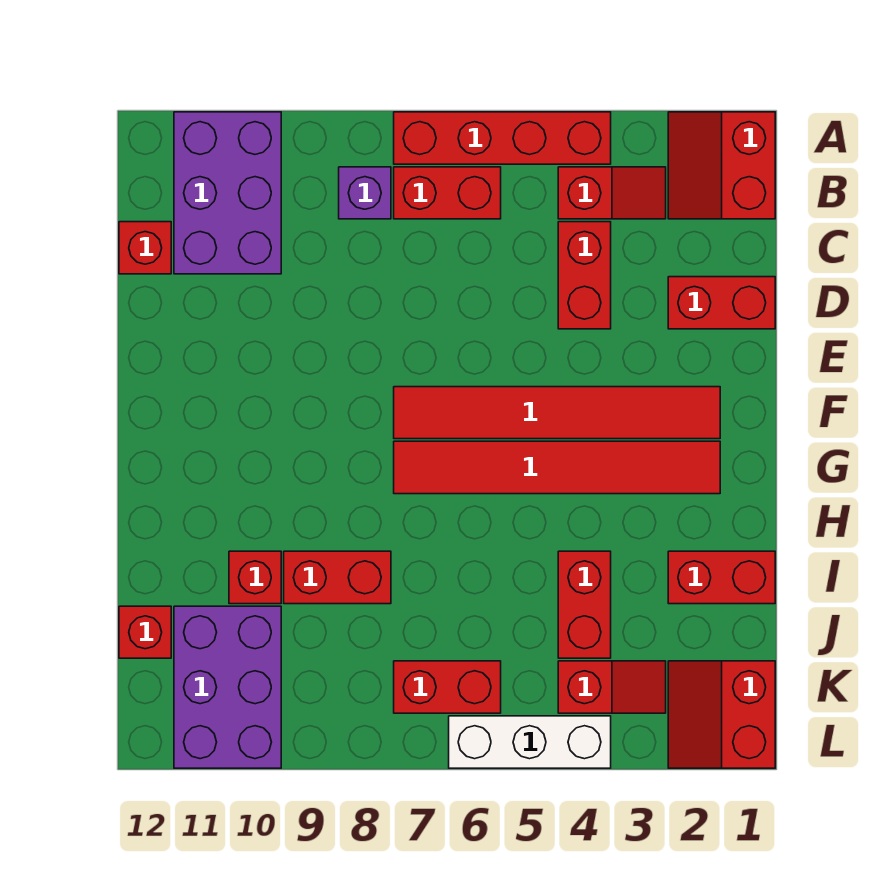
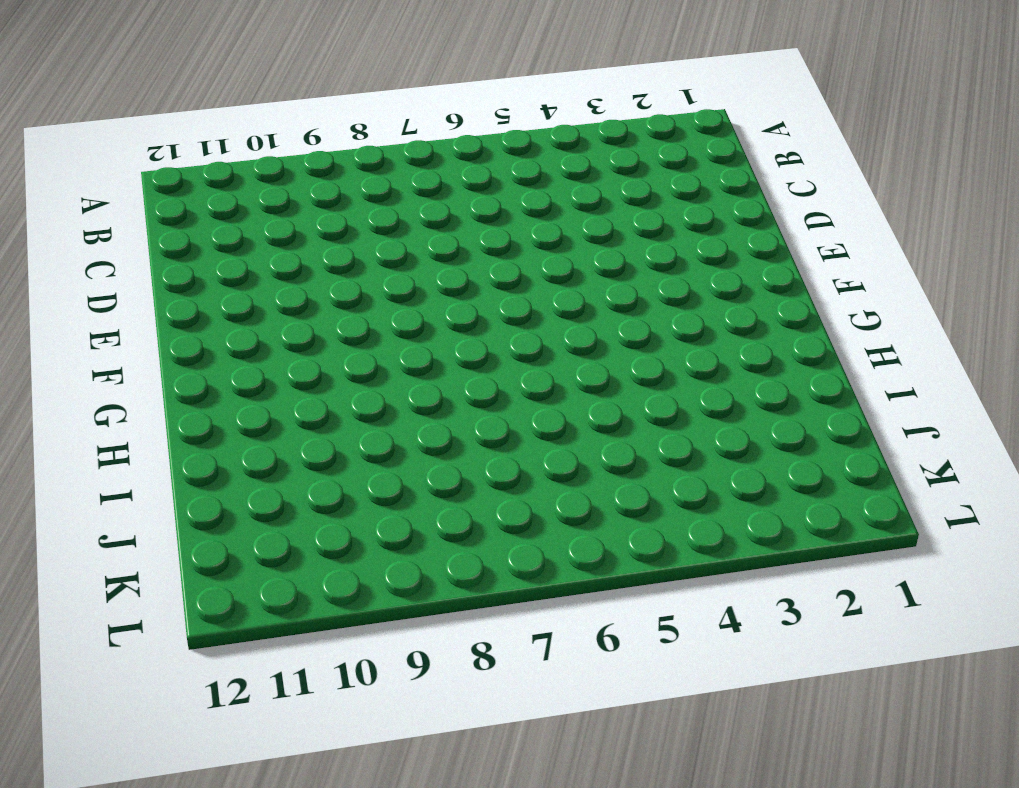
none -> red 2x2 slope [668,112,775,219]
none -> red 1x4 brick [394,112,611,164]
none -> purple 2x3 brick [174,112,281,274]

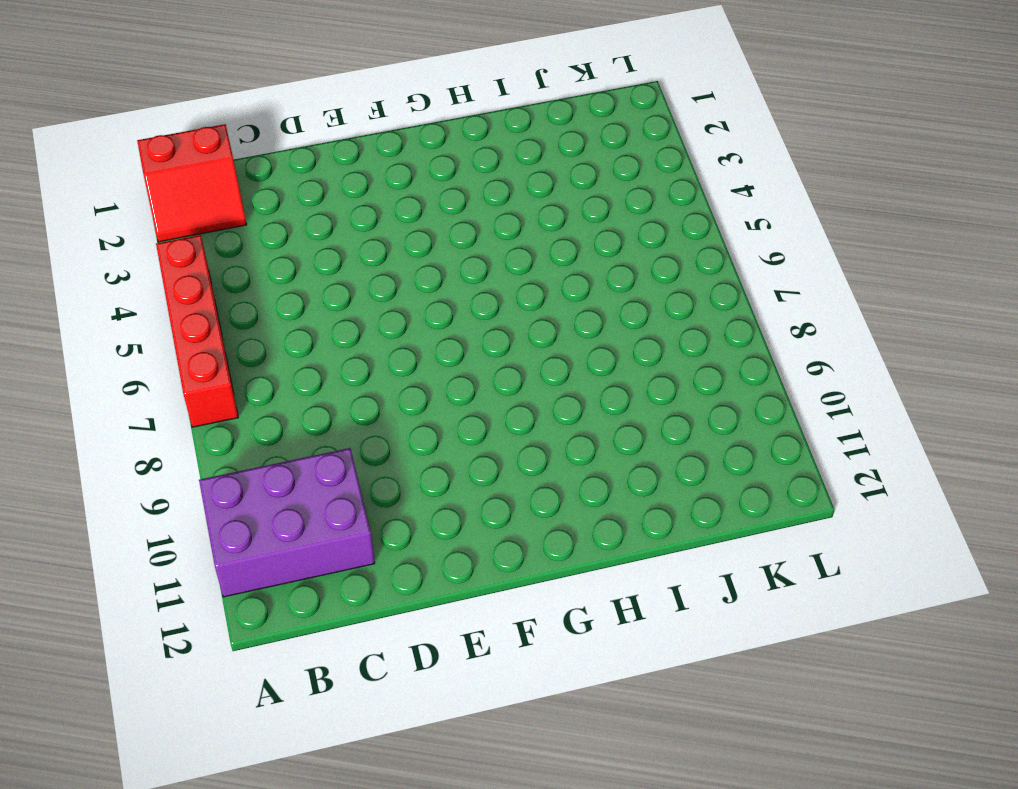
none -> red 1x2 slope [558,167,666,219]
none -> red 1x2 brick [394,167,501,219]
none -> purple 1x1 brick [339,167,391,219]

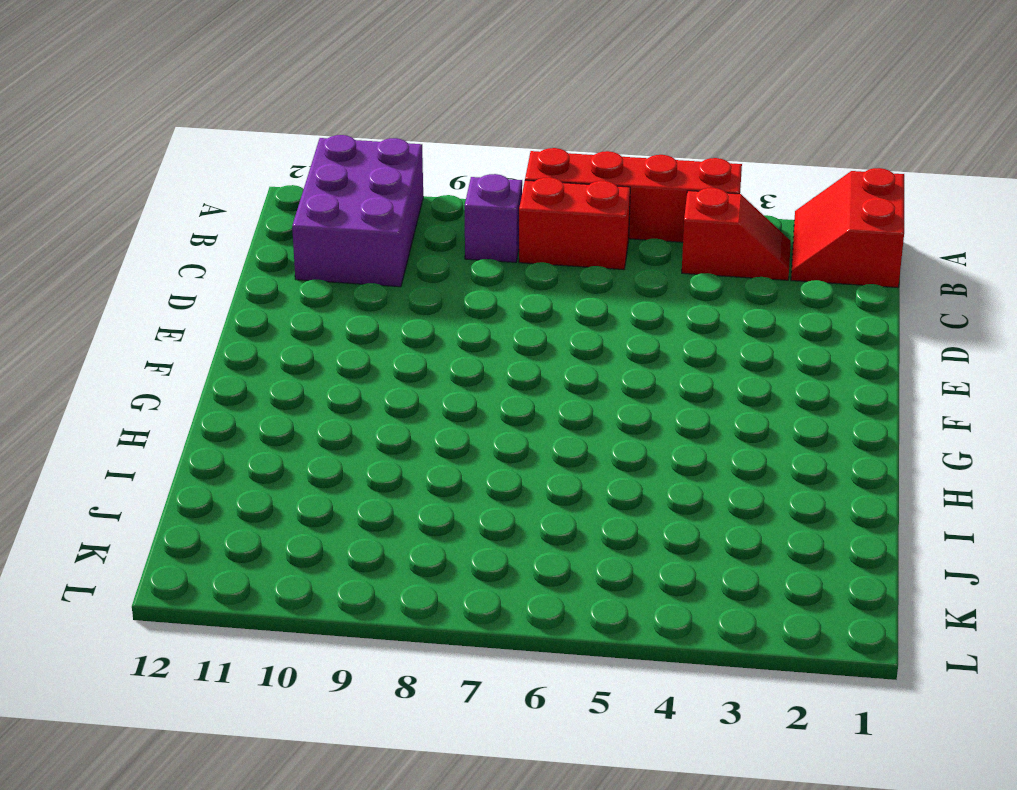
none -> red 1x2 brick [558,222,611,329]
none -> red 1x1 brick [119,222,171,274]
none -> red 1x2 brick [668,277,775,329]

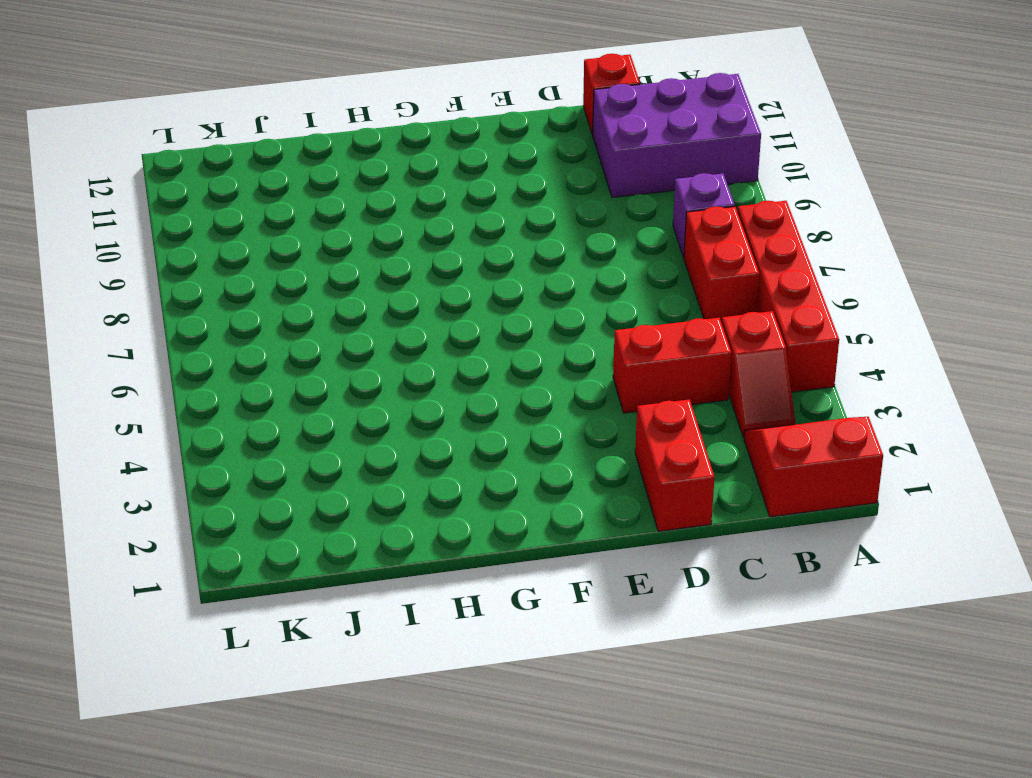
none -> red 1x6 tile [394,387,720,439]
none -> red 1x6 tile [394,441,720,494]
none -> red 1x2 brick [668,551,775,604]

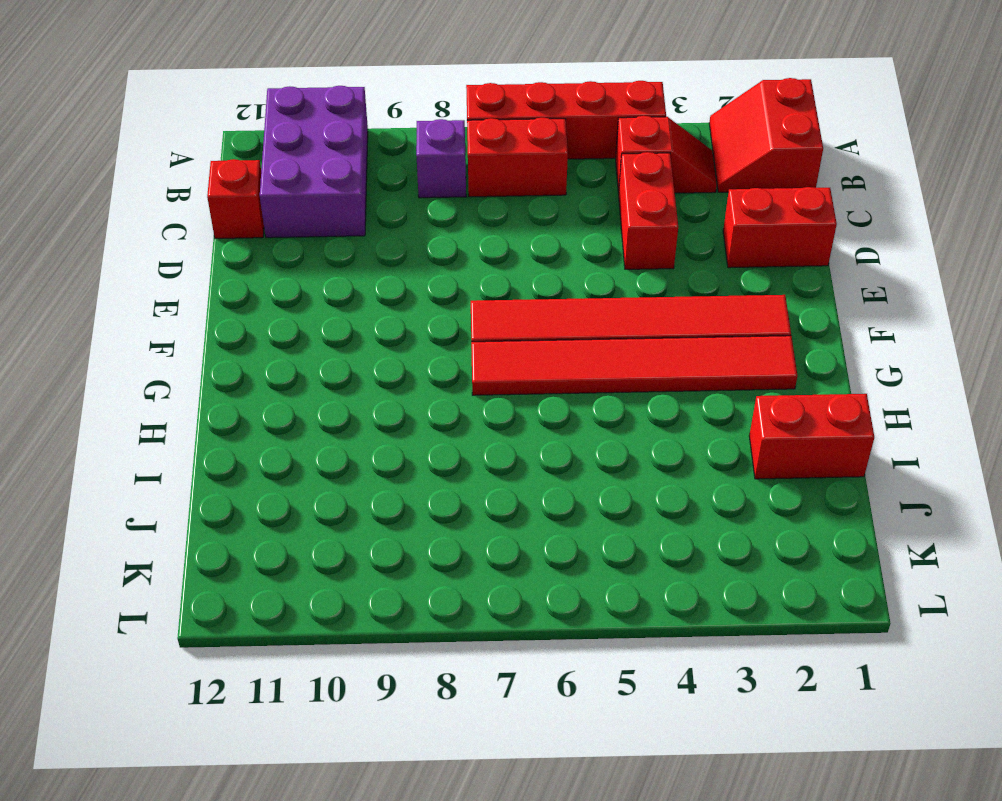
none -> red 1x2 brick [558,551,611,658]
none -> red 1x2 brick [284,551,391,604]
none -> red 1x1 brick [229,551,281,604]

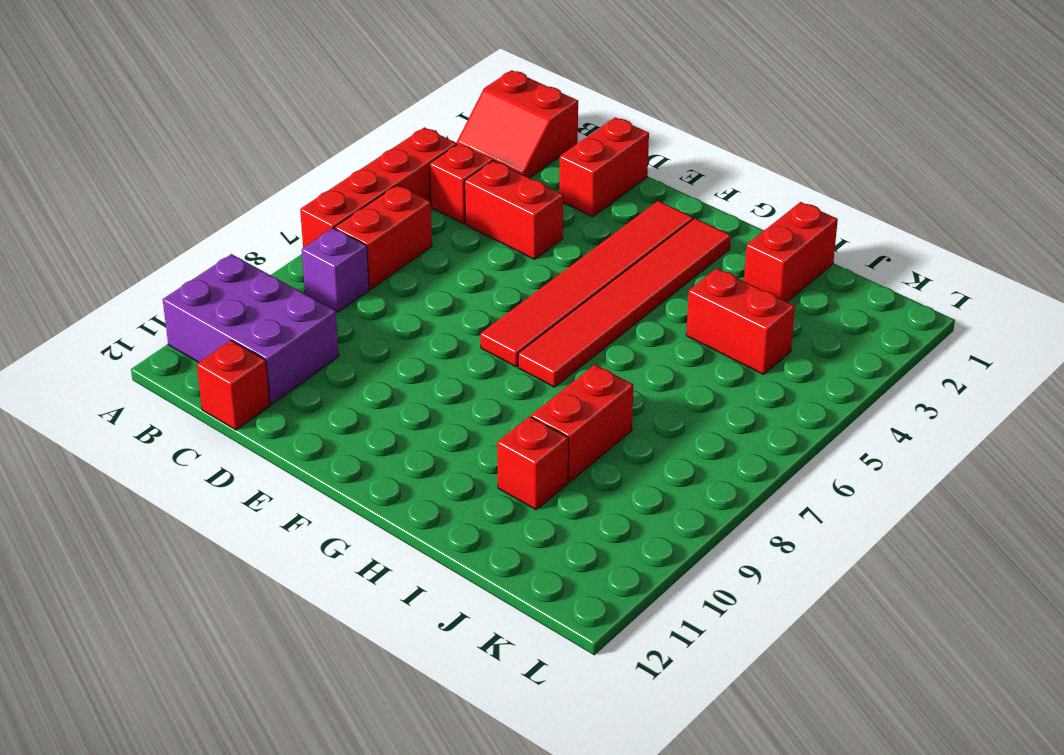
none -> purple 2x3 brick [174,606,281,768]
none -> red 1x1 brick [119,606,171,658]
none -> red 2x2 slope [668,661,775,768]

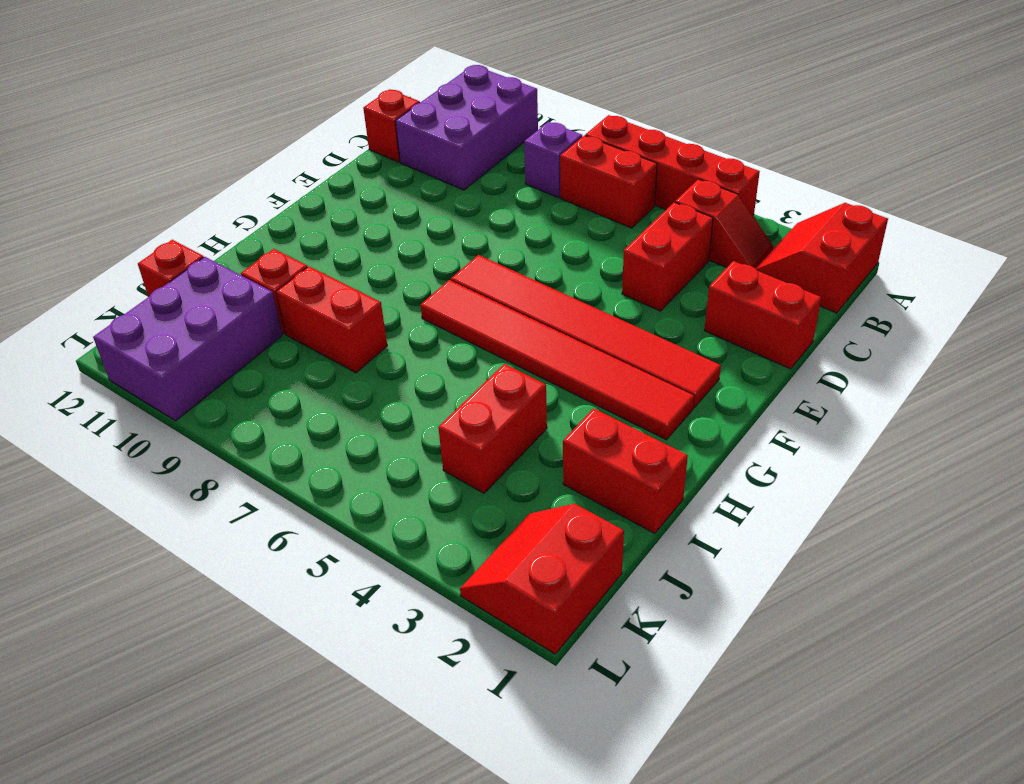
none -> red 1x2 slope [558,661,666,713]
none -> red 1x2 brick [394,661,501,713]
none -> white 1x3 brick [449,716,611,768]

